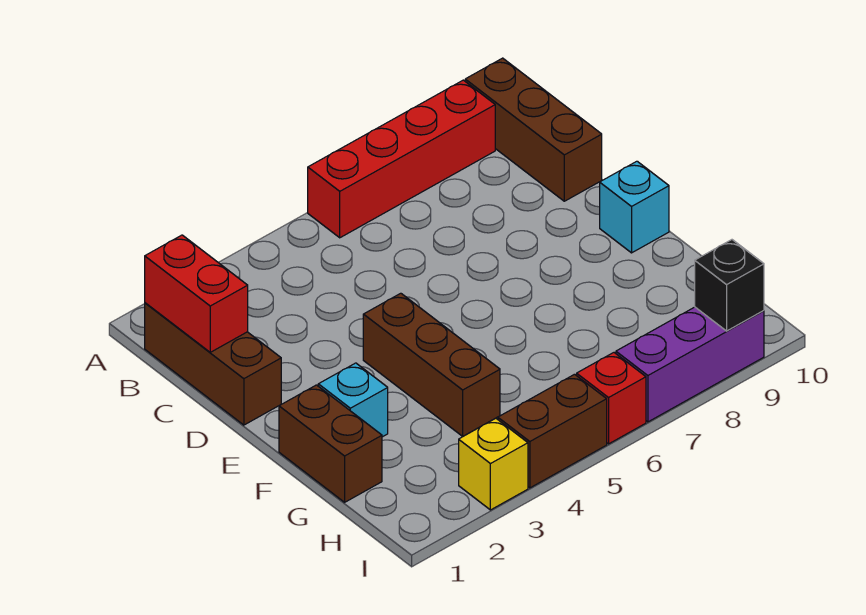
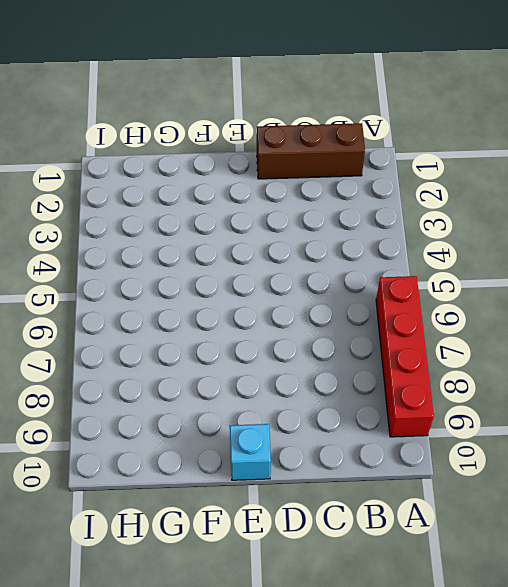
none -> brown 1x3 brick [465,58,602,201]
none -> brown 1x3 brick [363,293,500,436]
none -> brown 1x2 brick [279,385,382,502]

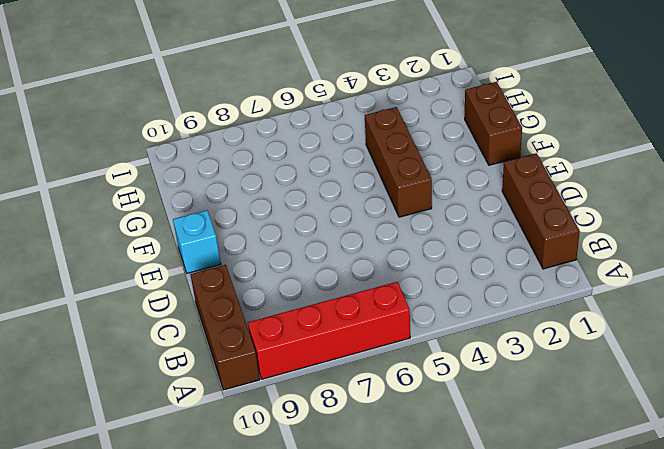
none -> cyan 1x1 brick [318,363,388,437]
none -> yellow 1x1 brick [459,418,528,510]
none -> brown 1x2 brick [498,374,607,488]

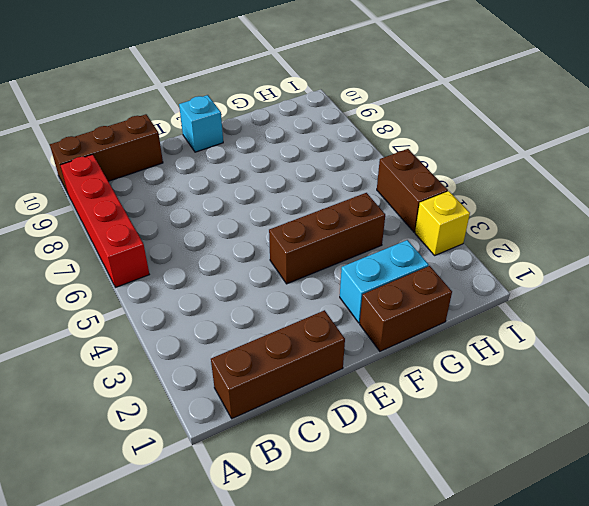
cyan 1x2 brick [340,240,428,323] -> cyan 1x1 brick [318,363,388,437]
none -> red 1x1 brick [577,353,646,444]
none -> purple 1x3 brick [616,307,764,422]
none -> red 1x2 brick [145,235,248,352]

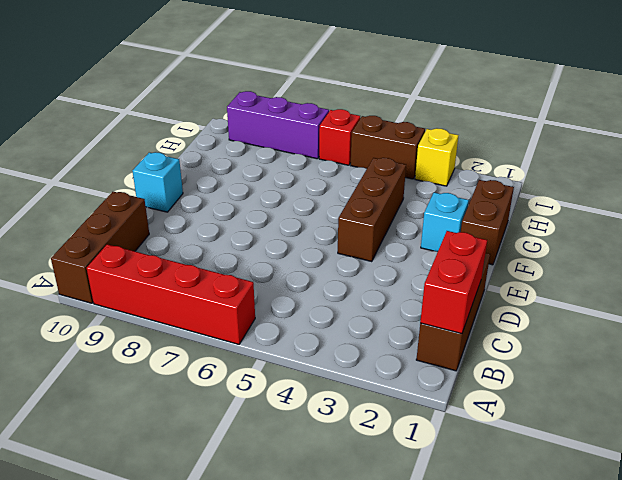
none -> black 1x1 brick [695,240,764,331]

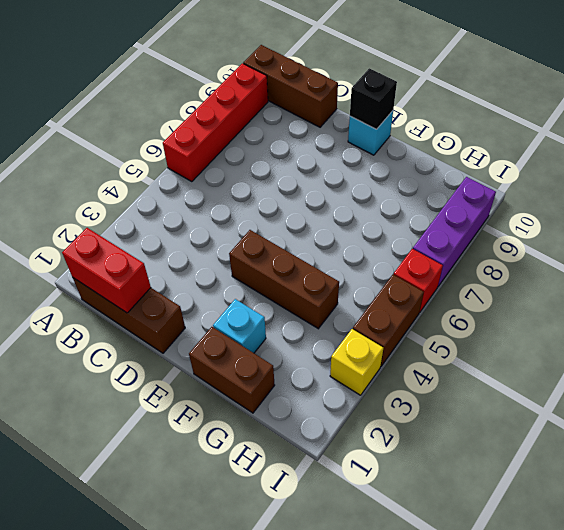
black 1x1 brick [350,68,397,129] -> black 1x1 brick moved to [695,240,764,331]

